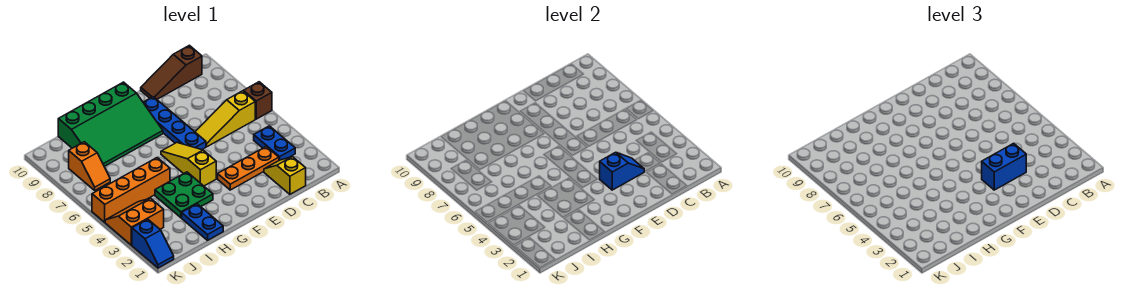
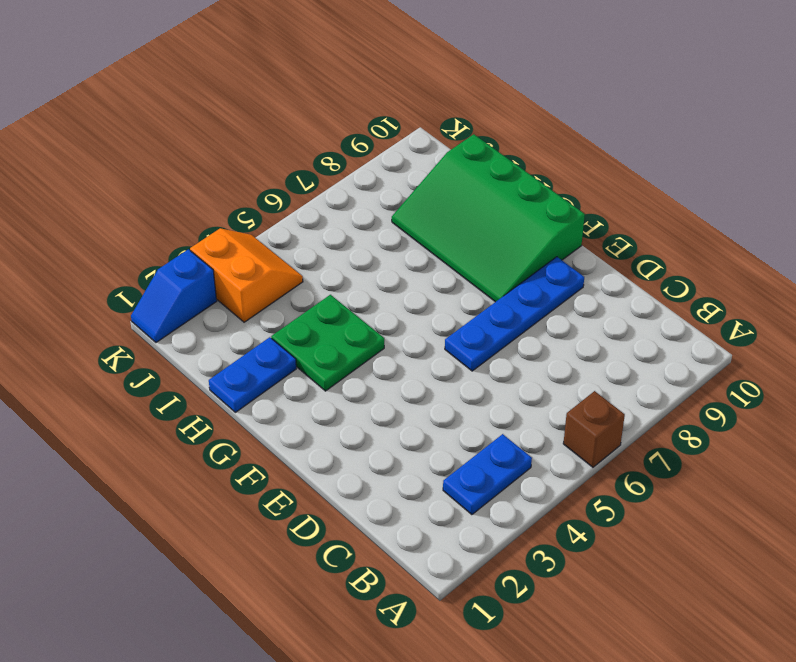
none -> yellow 1x3 slope [195,91,255,147]
none -> brown 1x3 slope [141,45,202,99]
none -> yellow 1x2 slope [264,157,306,194]

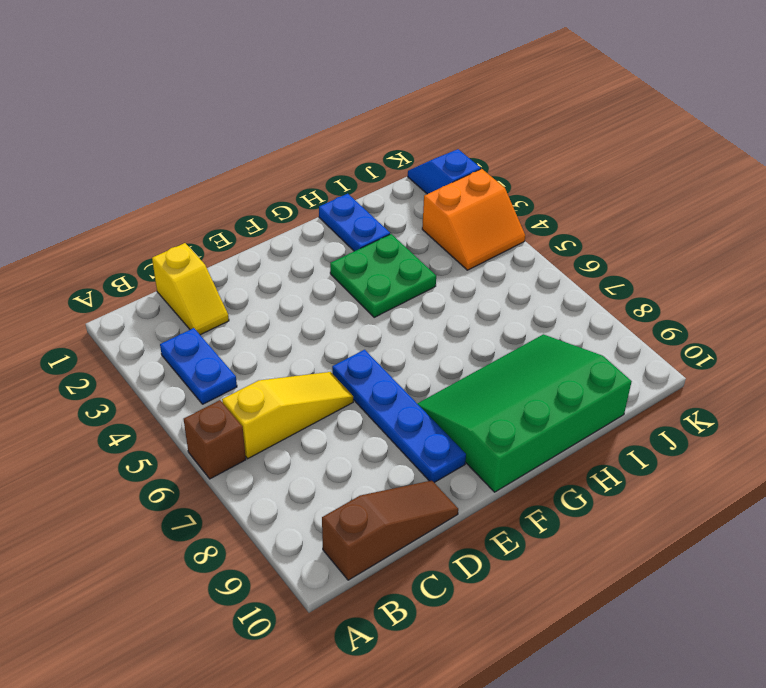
none -> orange 1x3 plate [218,147,279,190]
none -> yellow 1x3 slope [161,143,216,186]
none -> orange 1x4 brick [92,158,170,222]

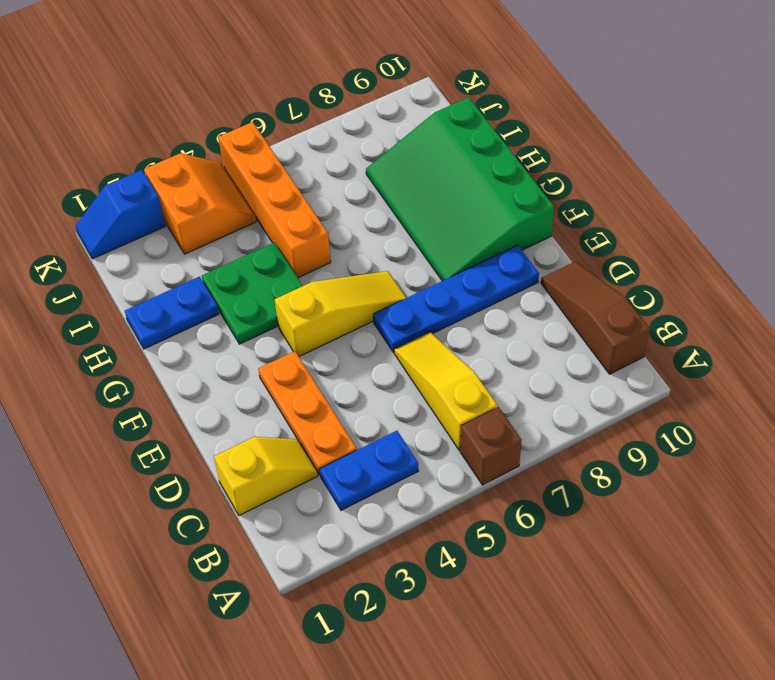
none -> orange 1x2 slope [69,142,110,190]
none -> blue 1x2 slope [600,152,644,190]
none -> blue 1x2 brick [982,143,1026,190]

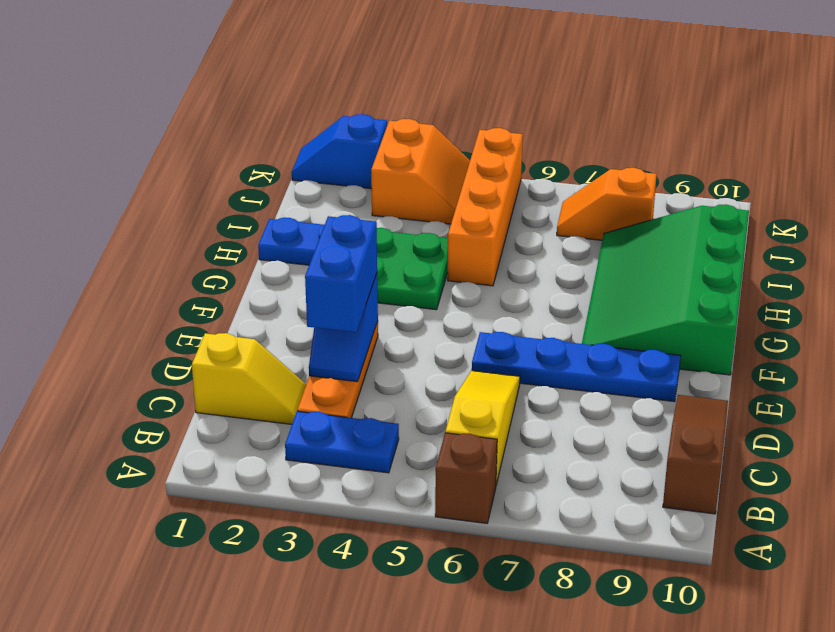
none -> yellow 1x3 slope [161,143,216,186]

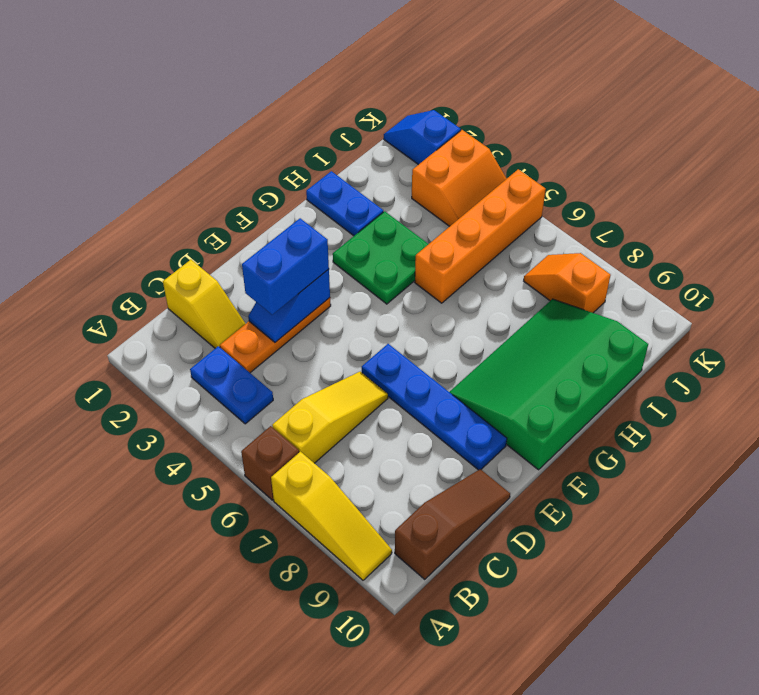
yellow 1x3 slope [271,451,392,580] -> yellow 1x3 slope moved to [161,143,216,186]

